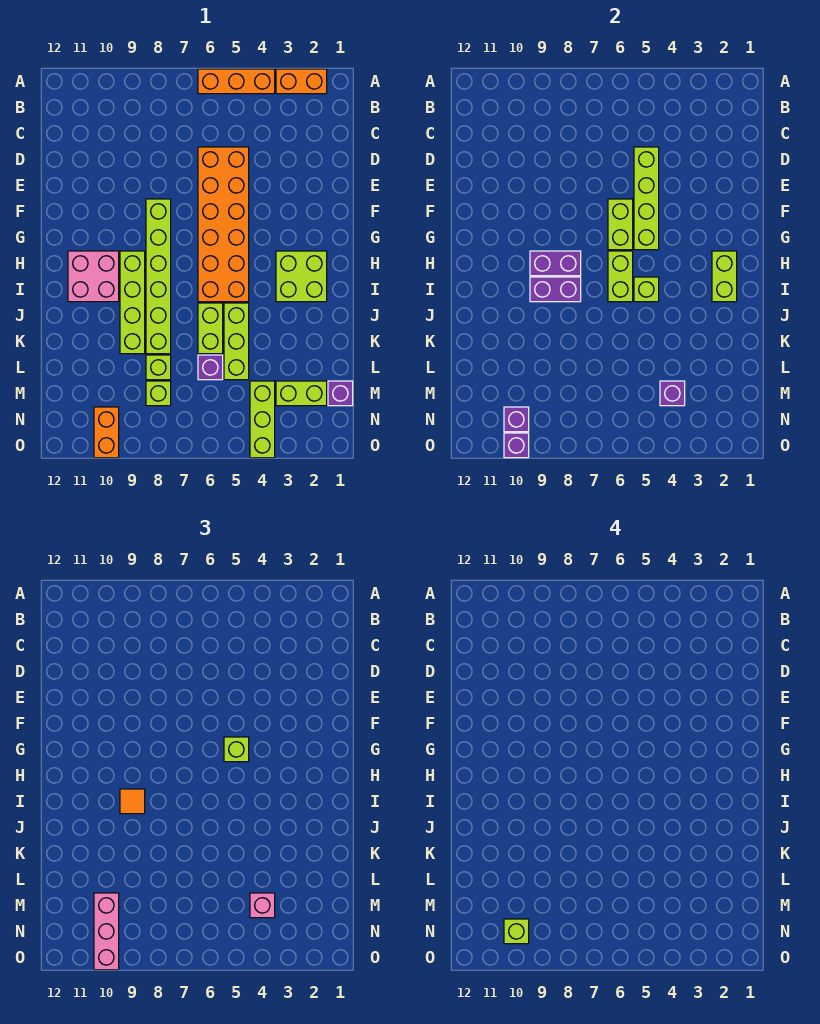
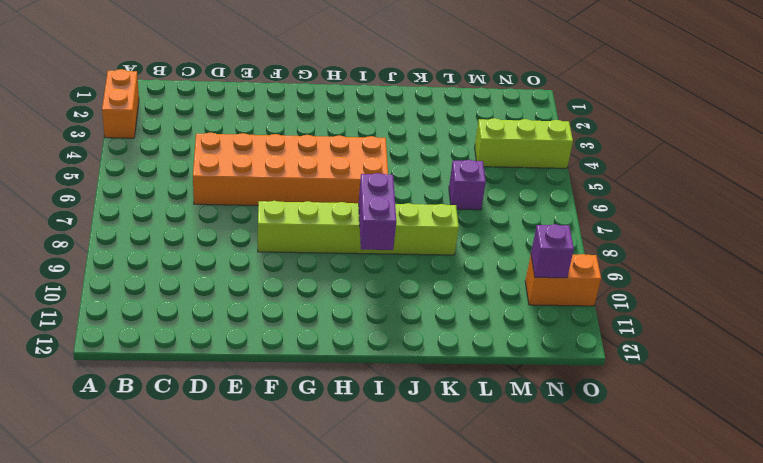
none -> orange 1x3 brick [198,69,275,94]
none -> lime 2x2 brick [276,251,327,302]
none -> lime 1x4 brick [120,251,145,354]
none -> pink 2x2 brick [68,251,119,302]

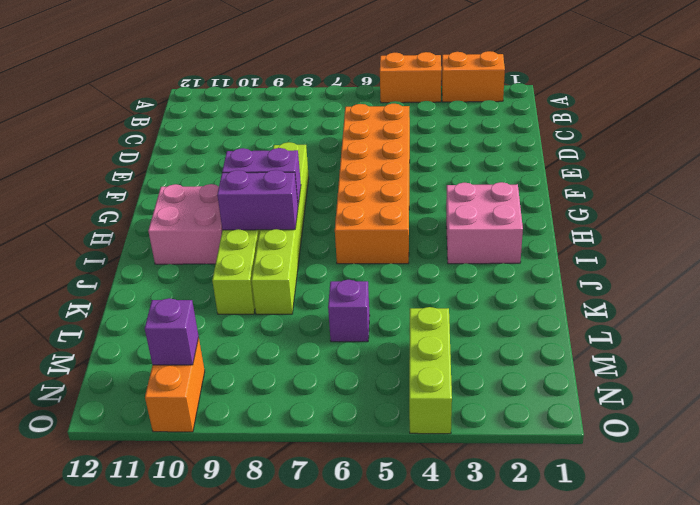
orange 1x2 brick [380,52,441,103] -> orange 1x3 brick [198,69,275,94]
pink 2x2 brick [446,182,523,264] -> lime 2x2 brick [276,251,327,302]
none -> lime 1x3 brick [224,303,249,380]
none -> lime 1x2 brick [198,303,223,354]
none -> lime 1x1 brick [146,355,171,380]
none -> purple 1x1 brick [328,381,353,406]

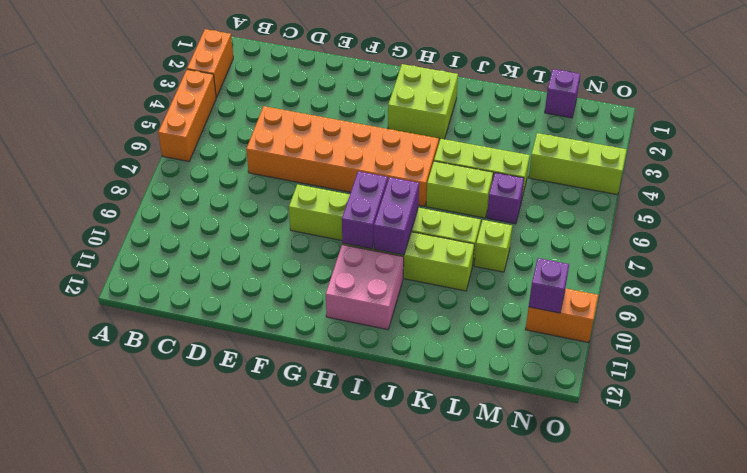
none -> lime 1x2 brick [276,381,327,406]
none -> lime 1x1 brick [146,381,171,406]
none -> lime 1x4 brick [634,147,659,250]
none -> lime 1x2 brick [608,199,633,250]

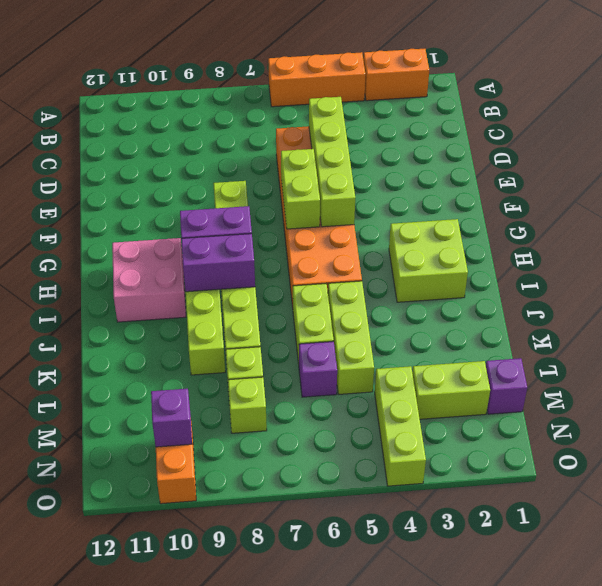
none -> lime 1x2 brick [712,251,737,302]
none -> lime 1x2 brick [608,251,633,302]
none -> lime 1x1 brick [634,277,659,302]
none -> purple 1x1 brick [660,381,685,406]

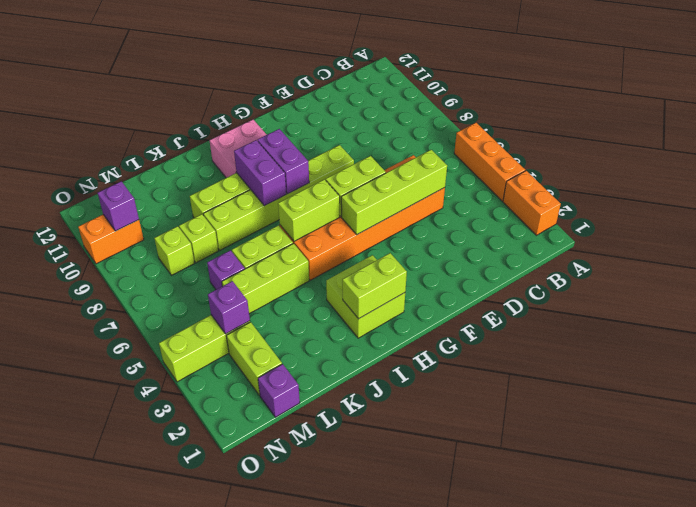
none -> lime 1x1 brick [634,277,659,302]
none -> purple 1x1 brick [504,433,529,458]
none -> lime 1x1 brick [224,737,249,762]
none -> orange 1x1 tile [120,789,145,814]

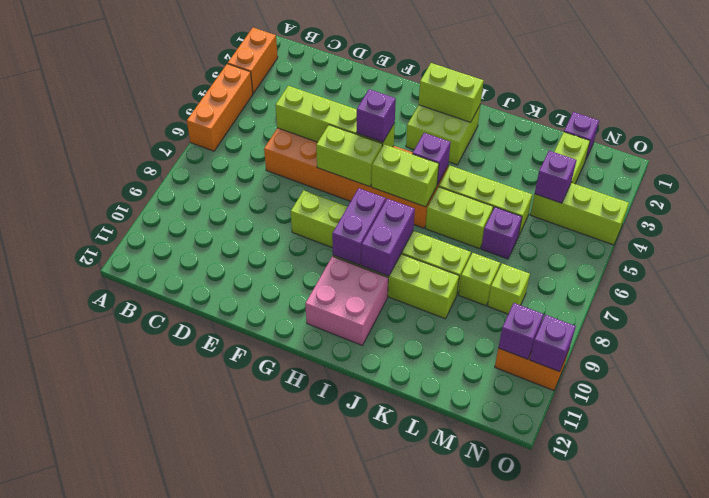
purple 1x1 brick [357,89,396,142] -> lime 1x1 brick [224,737,249,762]
purple 1x1 brick [412,133,451,185] -> lime 1x1 brick [634,277,659,302]
none -> orange 1x1 tile [120,789,145,814]
none -> pink 1x1 brick [250,893,275,918]
none -> pink 1x3 brick [94,893,119,970]
none -> lime 1x1 brick [504,919,529,944]

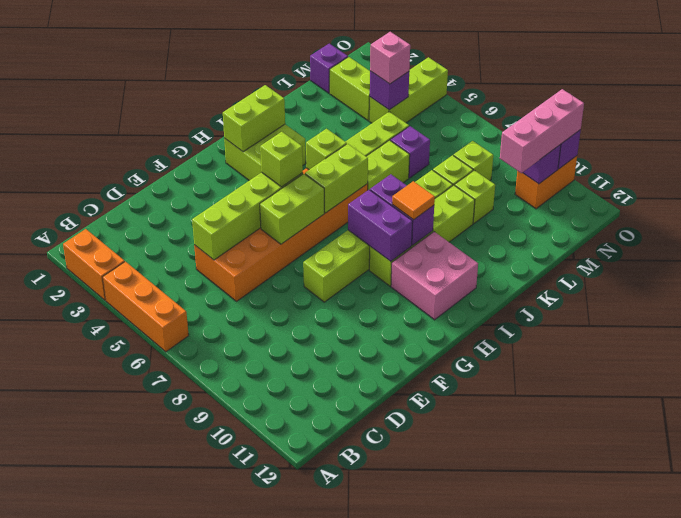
lime 1x1 brick [455,170,495,223] -> lime 1x1 brick moved to [504,919,529,944]

